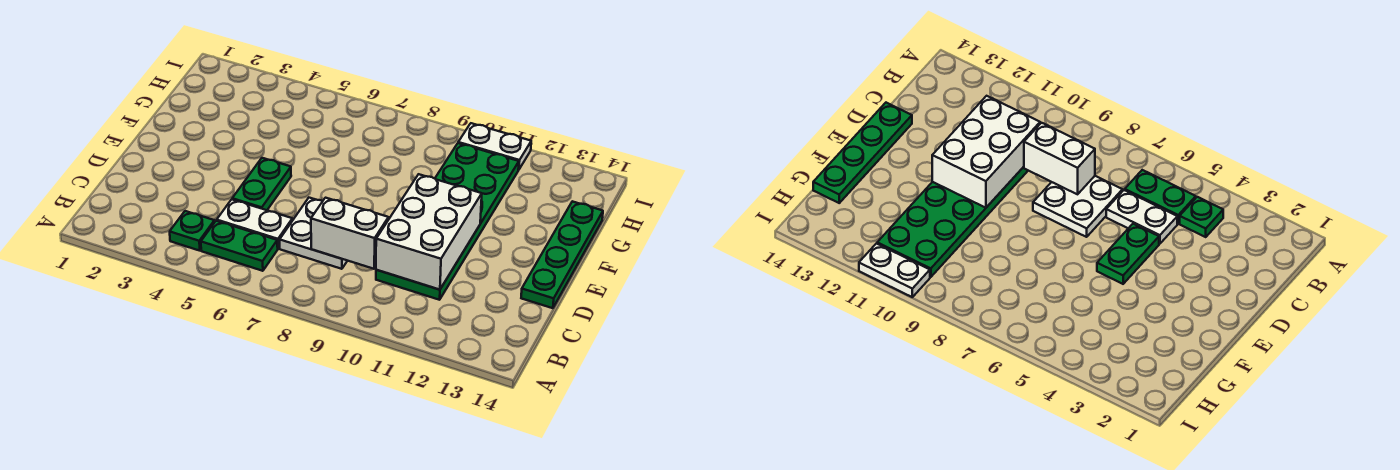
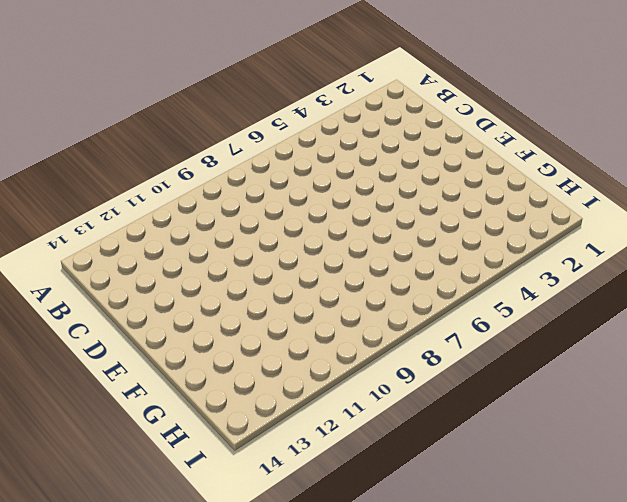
none -> green 1x1 plate [170,211,215,251]
none -> green 1x2 plate [201,221,278,271]

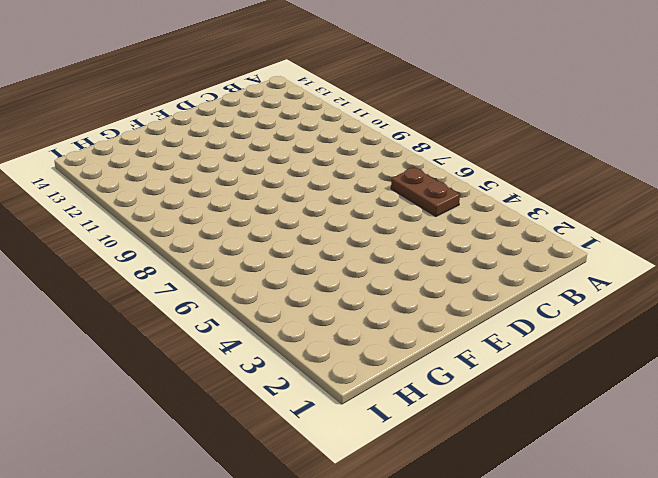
brown 1x2 plate [391,168,460,216] -> green 1x2 plate [201,221,278,271]
none -> green 1x1 plate [170,211,215,251]
none -> white 1x2 plate [217,199,292,248]

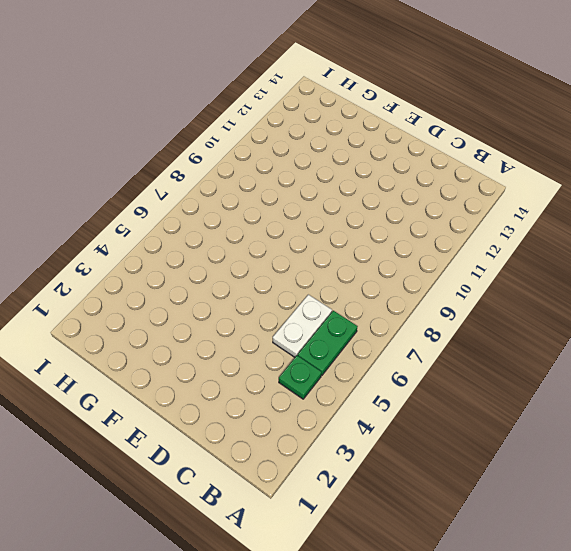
none -> white 2x2 plate [280,198,347,269]
none -> green 2x6 plate [376,143,519,300]

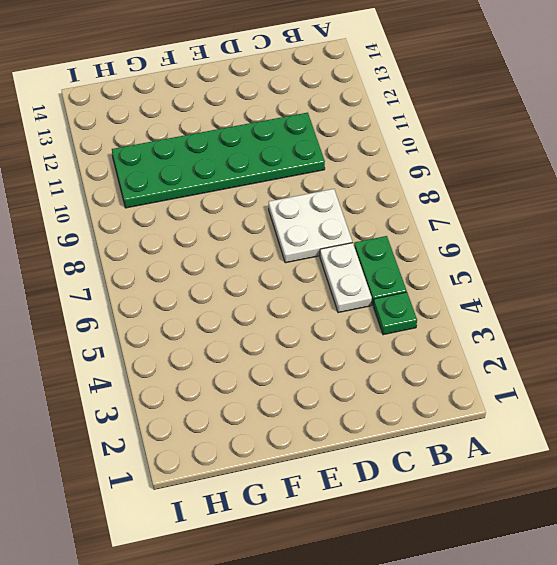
none -> green 1x2 plate [232,158,291,210]
none -> green 1x4 plate [521,201,603,308]

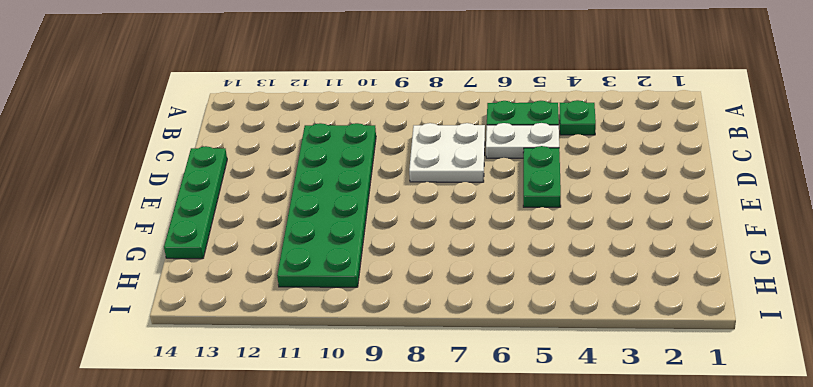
none -> white 1x2 plate [458,123,531,170]
none -> white 1x2 brick [311,198,389,269]

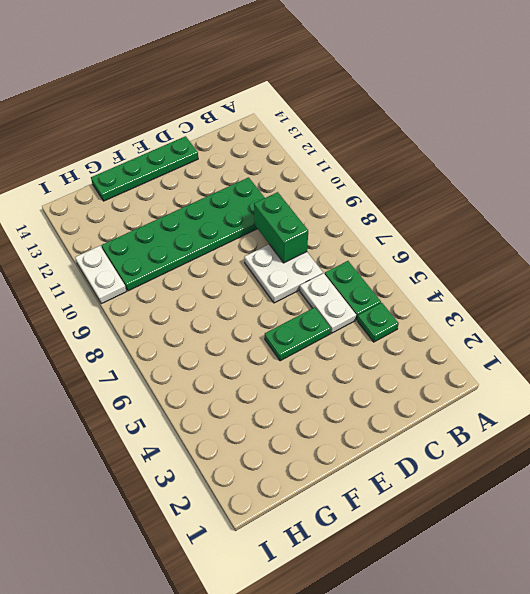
green 1x2 brick [254,192,308,263] -> white 1x2 brick [311,198,389,269]
none -> white 2x3 brick [376,174,482,290]

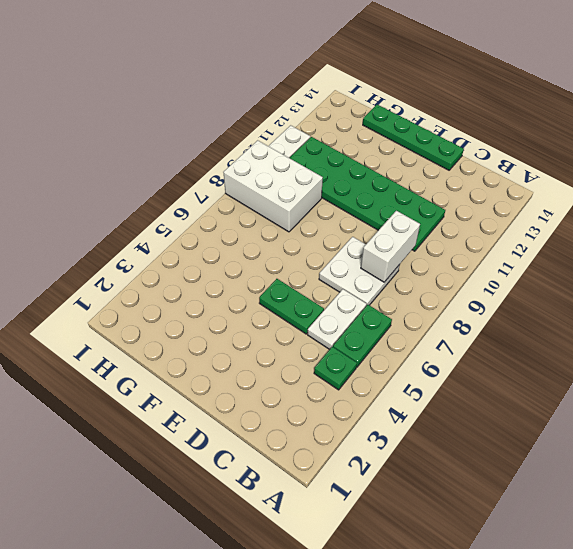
white 2x3 brick [223,140,323,232] -> white 2x3 brick moved to [376,174,482,290]

